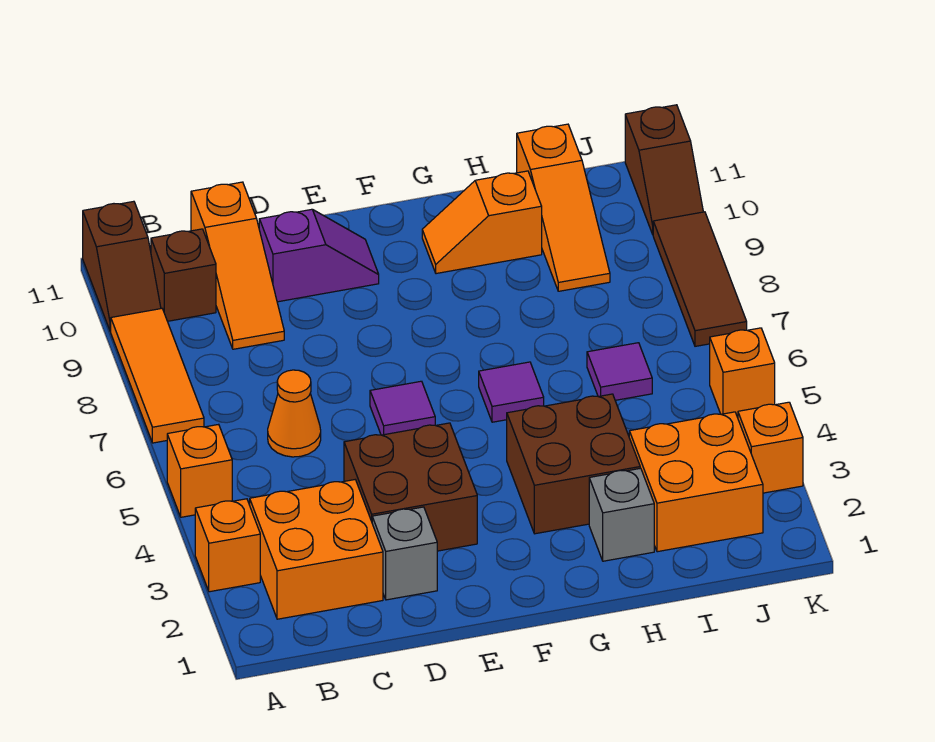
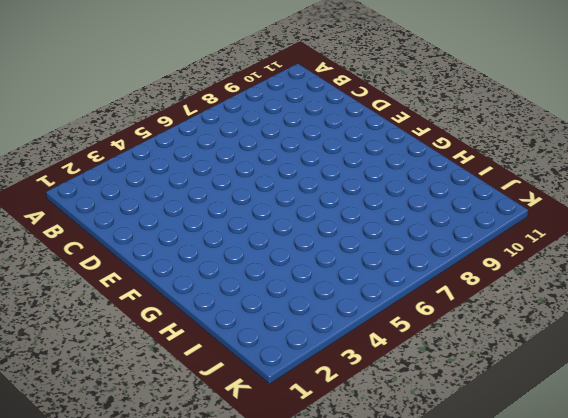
none -> orange 1x1 brick [195,499,260,592]
none -> orange 1x1 brick [167,424,232,517]
none -> orange 1x3 tile [111,309,204,443]

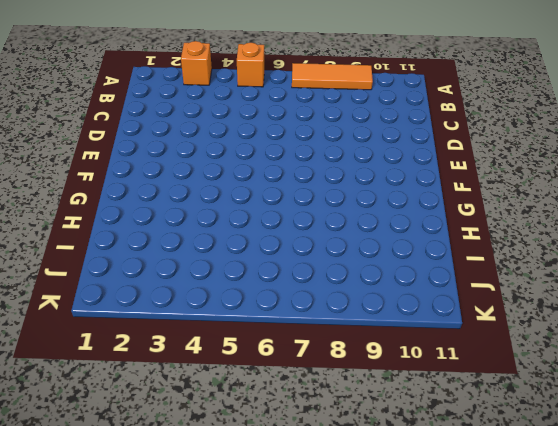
none -> brown 1x2 slope [83,201,161,332]
none -> orange 2x2 brick [250,480,383,619]
none -> brown 1x1 brick [151,229,216,321]

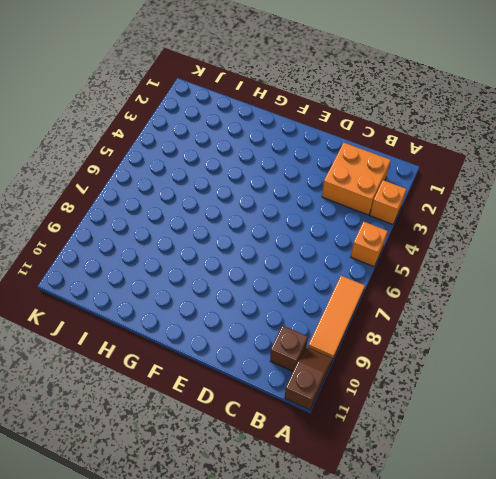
none -> orange 1x1 cone [268,370,321,457]
none -> orange 1x3 slope [191,182,284,349]
none -> grey 1x1 brick [372,507,437,600]

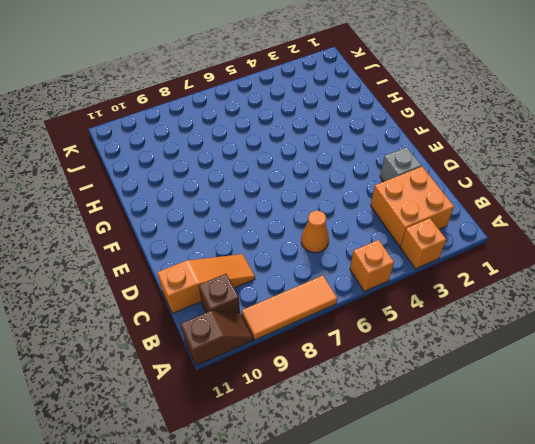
none -> brown 2x2 brick [344,423,477,551]
none -> purple 1x2 slope [259,209,379,302]
none -> purple 1x1 tile [370,381,435,435]

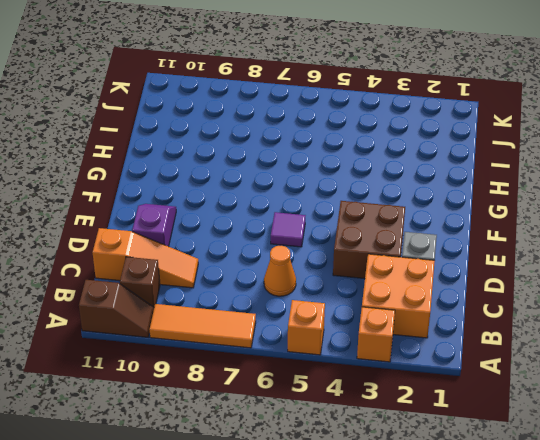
none -> brown 2x2 brick [507,394,640,534]
none -> purple 1x1 tile [479,362,544,422]
none -> orange 1x2 slope [422,171,542,274]

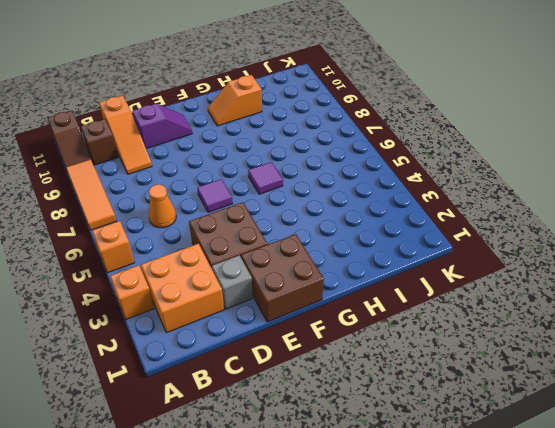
brown 2x2 brick [241,234,324,322] -> brown 2x2 brick moved to [507,394,640,534]
none -> grey 1x1 brick [589,468,654,561]
none -> orange 2x2 brick [629,412,763,552]
none -> purple 1x1 tile [587,343,652,400]

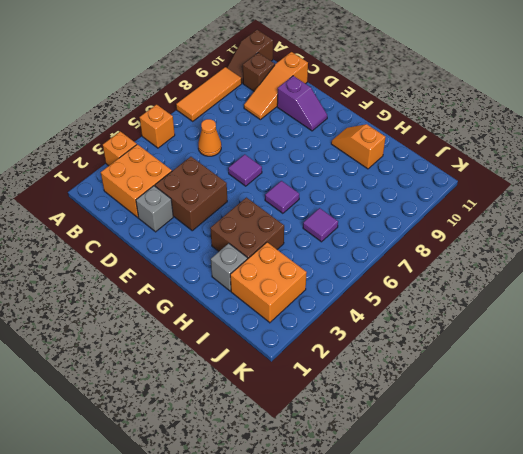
none -> orange 1x3 slope [517,124,610,291]
none -> orange 1x1 brick [738,402,803,493]
none -> orange 1x1 brick [710,328,775,418]

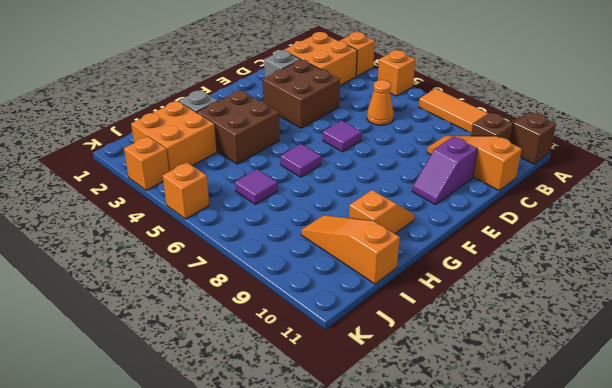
none -> brown 1x3 tile [653,212,747,346]
none -> brown 1x2 slope [625,105,703,234]

